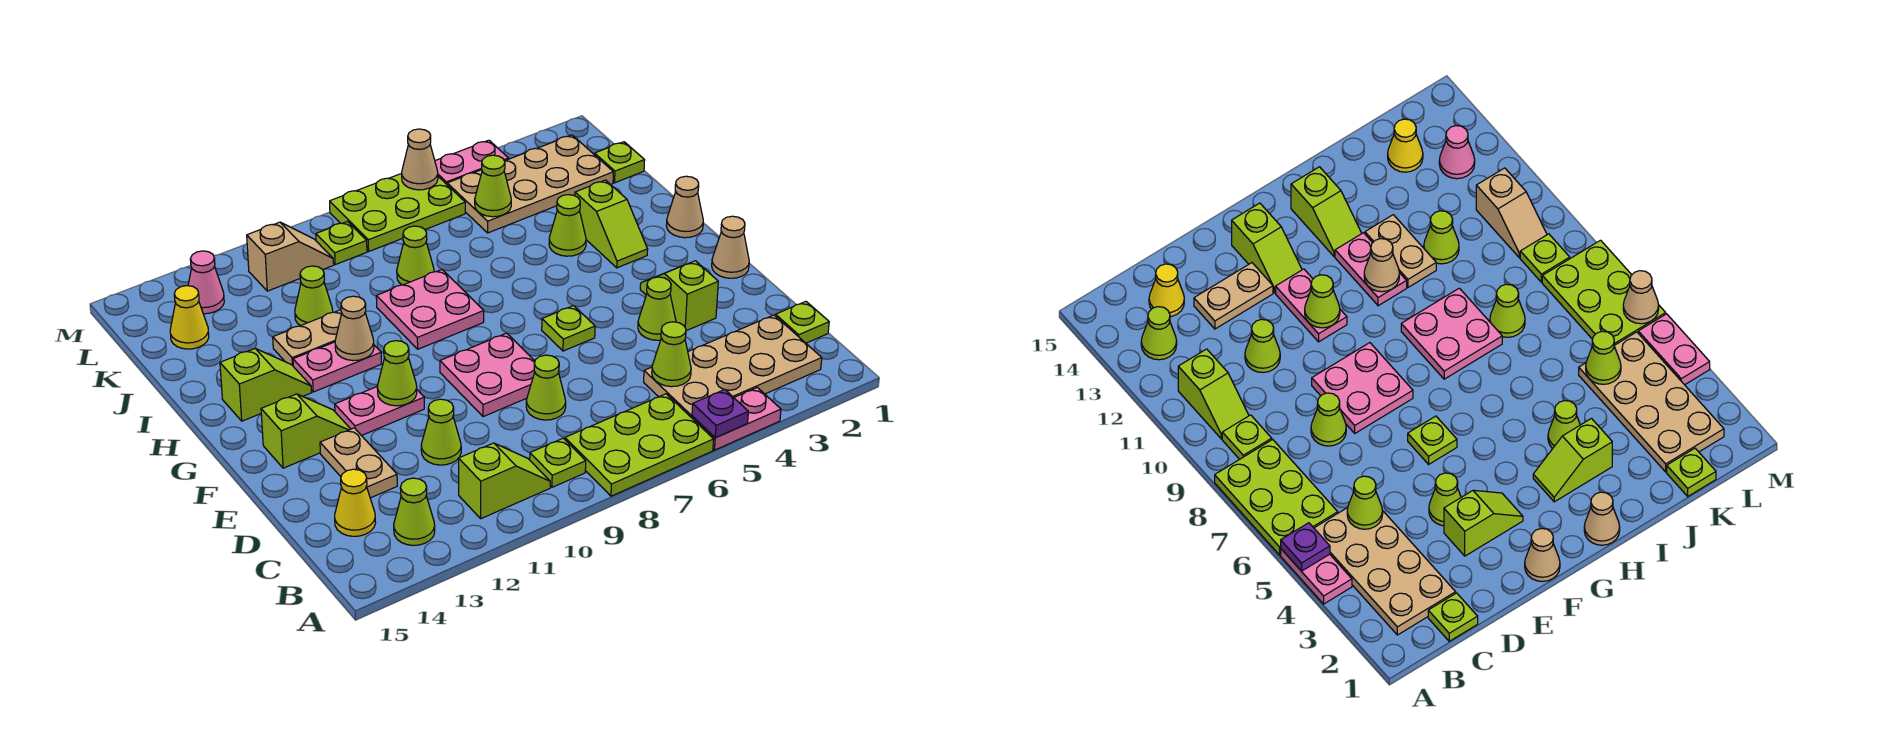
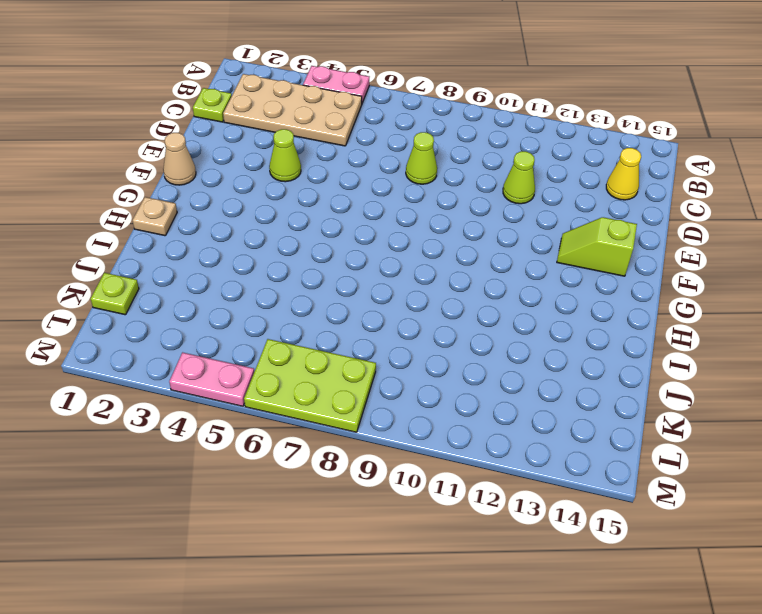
tan 1x1 plate [133,197,177,236] -> tan 1x1 cone [666,176,703,238]
none -> lime 2x3 plate [565,394,714,496]
none -> lime 1x1 plate [530,438,586,487]
none -> lime 1x2 slope [459,443,550,519]
none -> lime 1x1 cone [394,478,435,545]

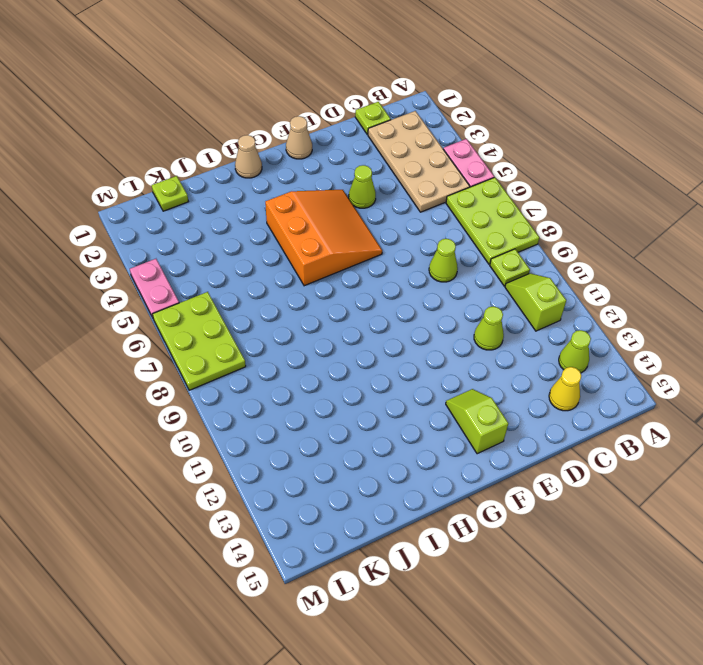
orange 3x3 slope [265,190,382,286] -> lime 1x1 plate [542,306,595,351]
none -> tan 1x2 plate [320,428,397,498]
none -> lime 1x2 slope [640,261,718,331]
none -> pink 2x2 plate [440,333,535,417]
none -> pink 1x2 plate [335,387,424,436]

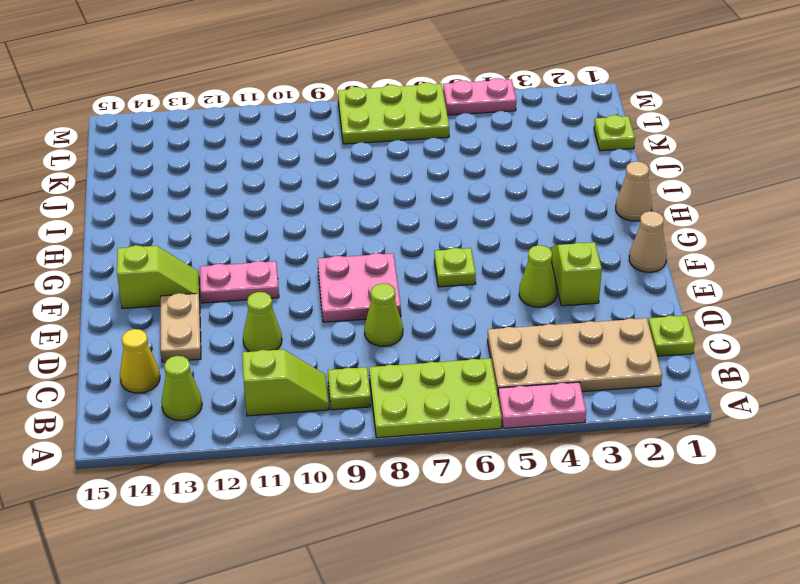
none -> lime 1x2 slope [575,180,648,268]
none -> pink 2x2 plate [376,270,484,349]
none -> pink 1x2 plate [293,342,381,392]
none -> lime 1x2 slope [220,349,312,421]

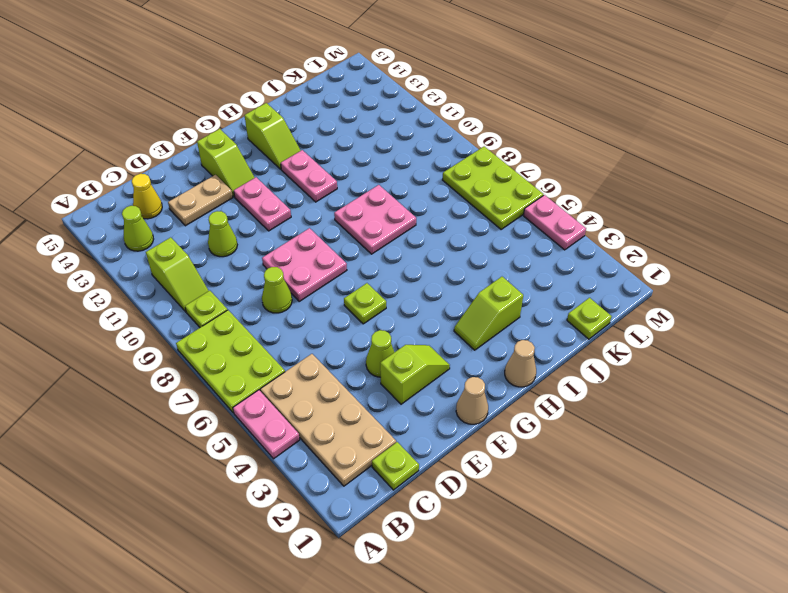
none -> lime 1x1 cone [549,195,586,256]
none -> tan 1x2 plate [273,310,342,366]
none -> lime 1x1 cone [397,226,434,285]
none -> lime 1x1 cone [295,266,333,326]

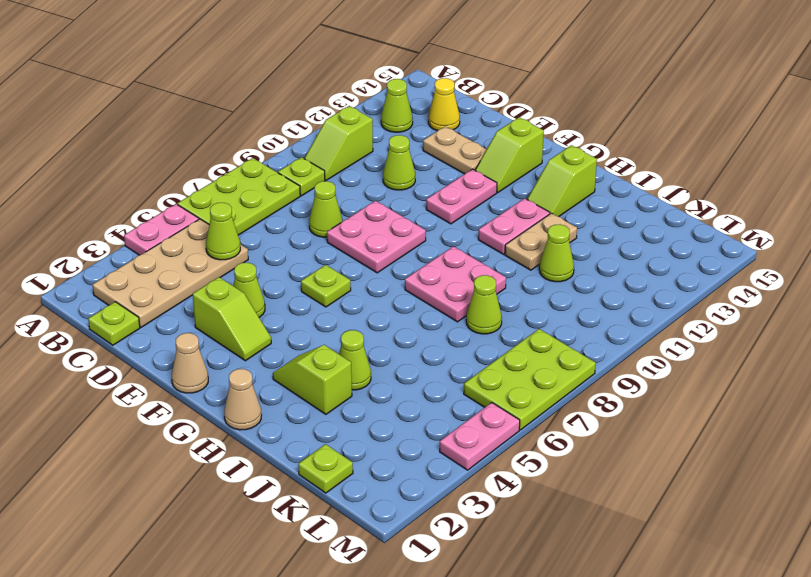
none -> tan 2x4 plate [447,135,613,233]
none -> yellow 1x1 cone [170,286,209,349]
none -> lime 1x1 plate [316,221,367,265]
none -> tan 1x2 slope [247,222,334,291]

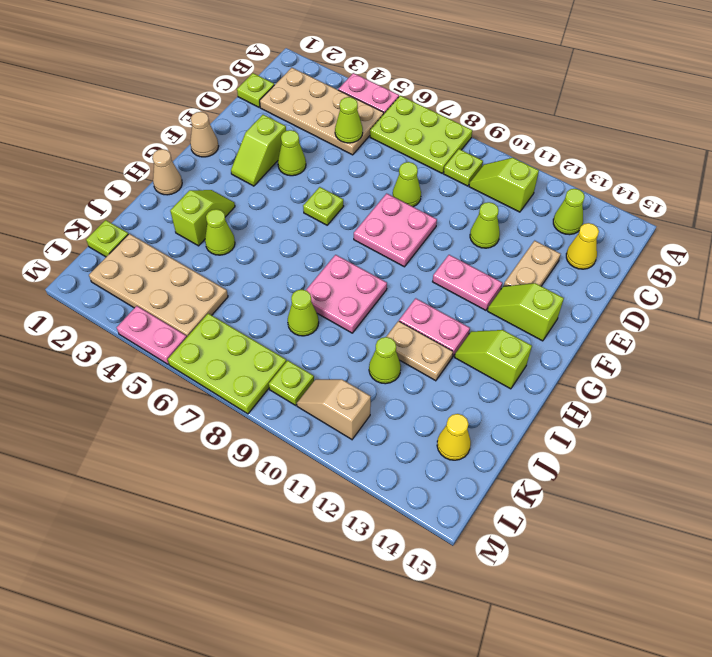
none -> pink 1x1 cone [188,251,224,314]
none -> purple 1x1 plate [692,390,748,438]
none -> lime 1x1 cone [377,341,417,406]
none -> tan 1x1 cone [335,296,374,361]

